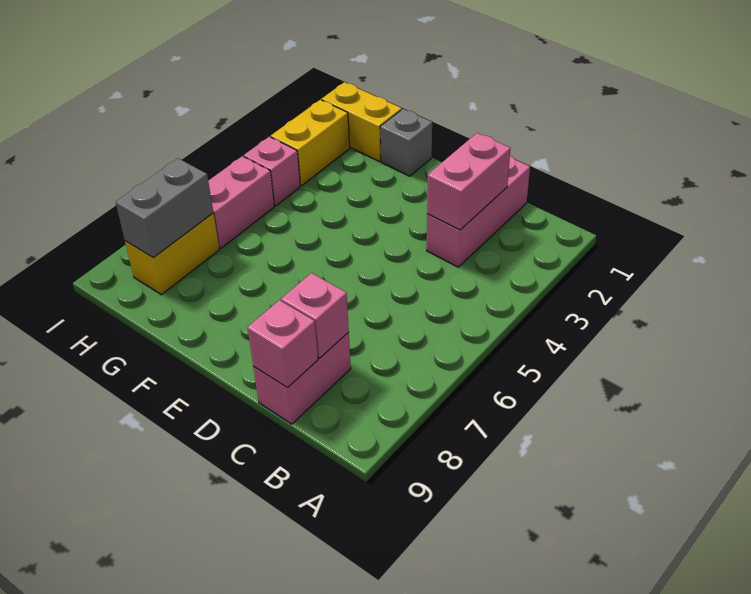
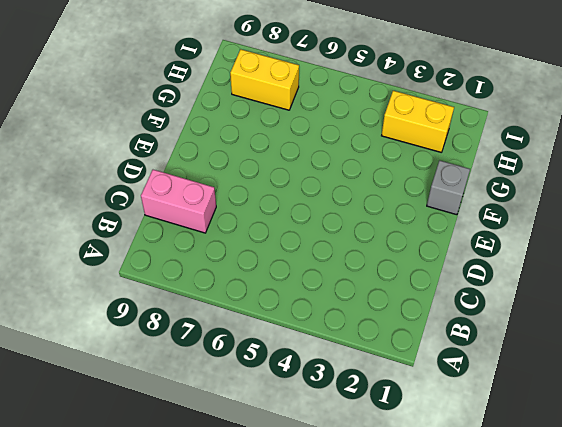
none -> pink 1x3 brick [427,156,530,267]
none -> yellow 1x2 brick [322,82,402,162]
none -> pink 1x1 brick [244,137,300,206]

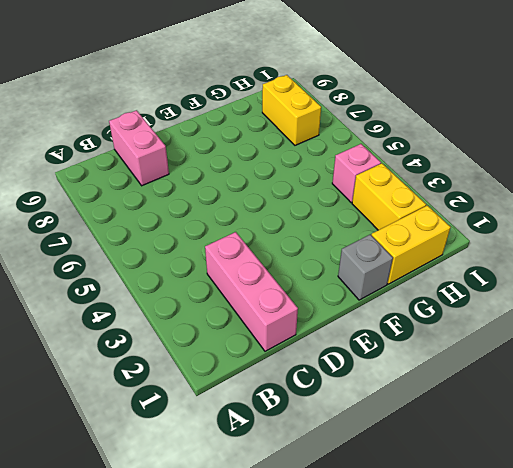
none -> pink 1x2 brick [208,156,274,248]
none -> pink 1x2 brick [427,133,510,230]
none -> pink 1x1 brick [281,273,349,358]

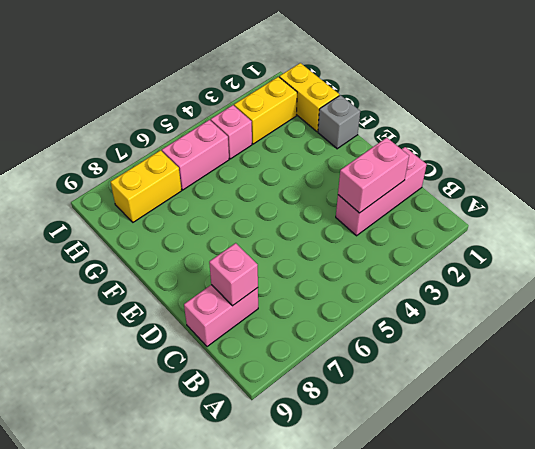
none -> pink 1x1 brick [247,300,318,387]
none -> grey 1x2 brick [116,158,213,257]

